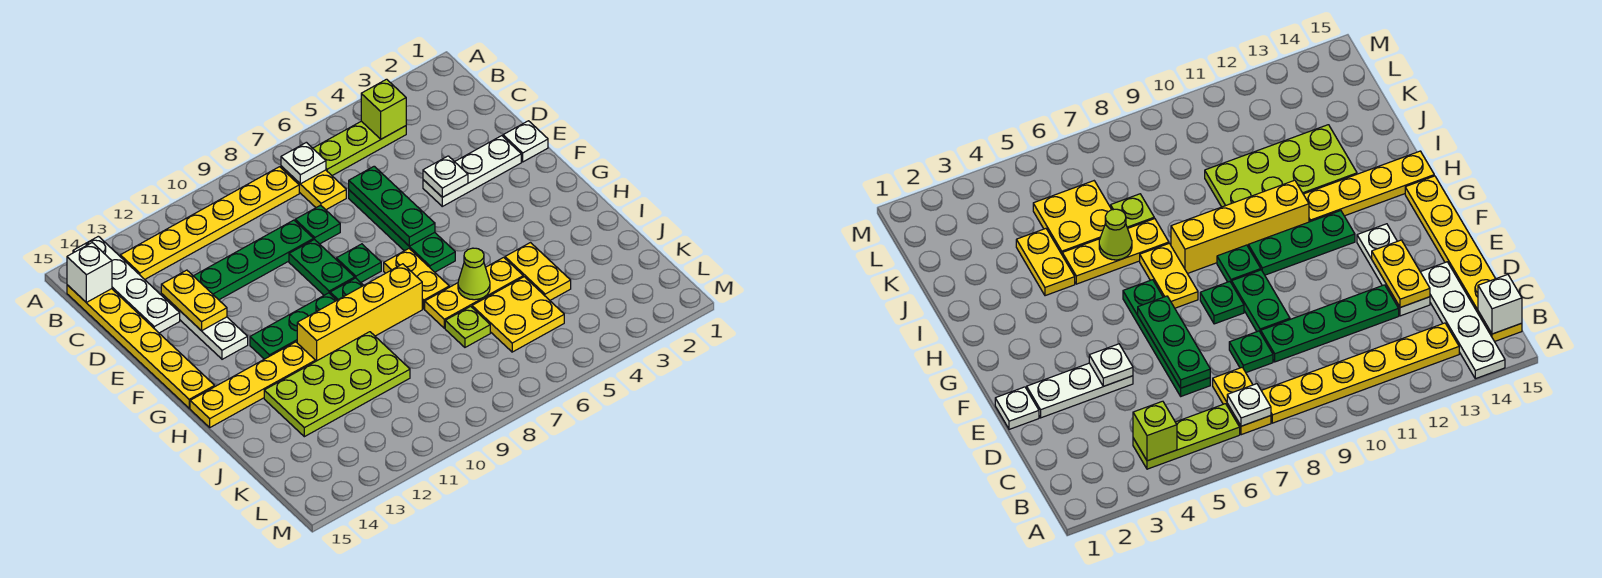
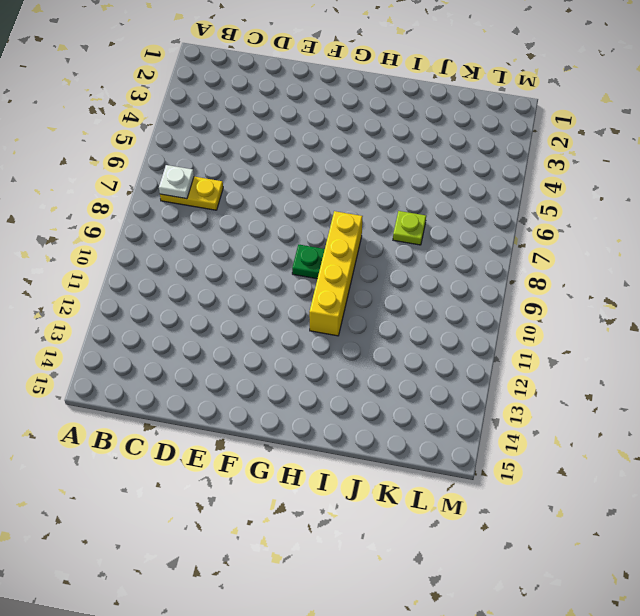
none -> white 1x4 plate [73,236,180,333]
none -> lime 1x3 plate [313,121,406,176]
none -> yellow 1x6 plate [120,167,299,279]
none -> yellow 1x6 plate [67,285,215,408]

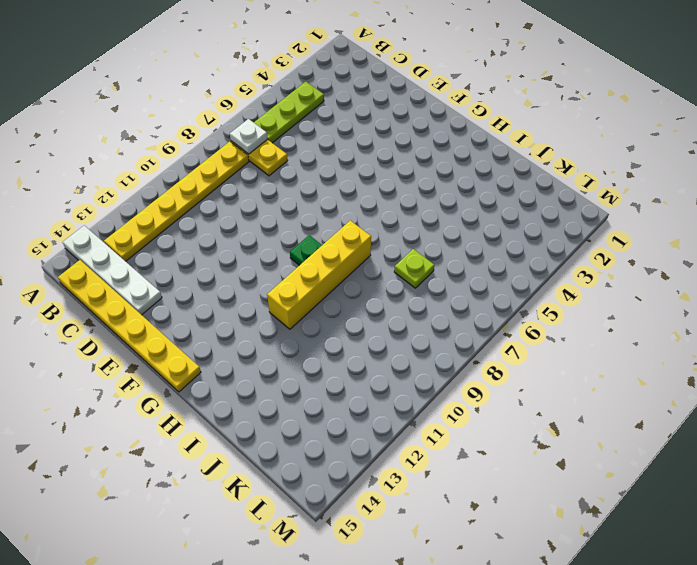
none -> green 1x4 plate [349,190,455,272]
none -> green 1x1 plate [295,205,340,244]
none -> green 1x4 plate [194,220,314,300]
none -> white 1x3 plate [161,294,248,359]

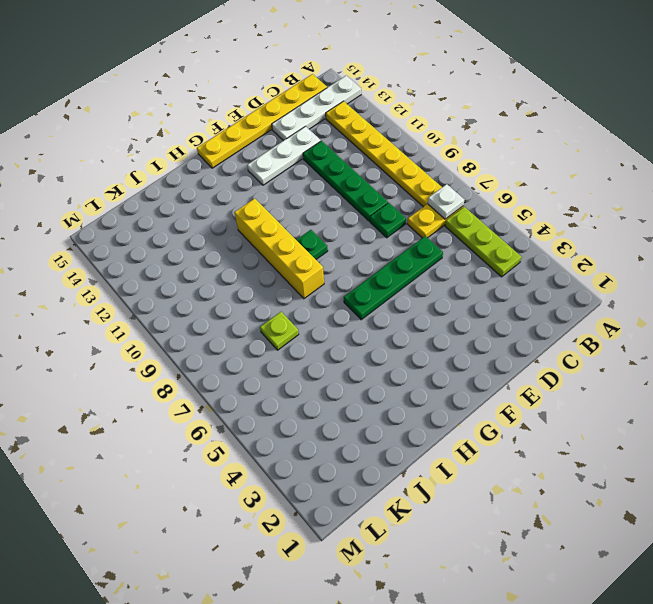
none -> white 1x1 plate [503,121,548,162]
none -> white 1x3 plate [423,136,521,206]
none -> green 1x2 plate [289,239,355,295]
none -> green 1x1 plate [336,244,381,283]

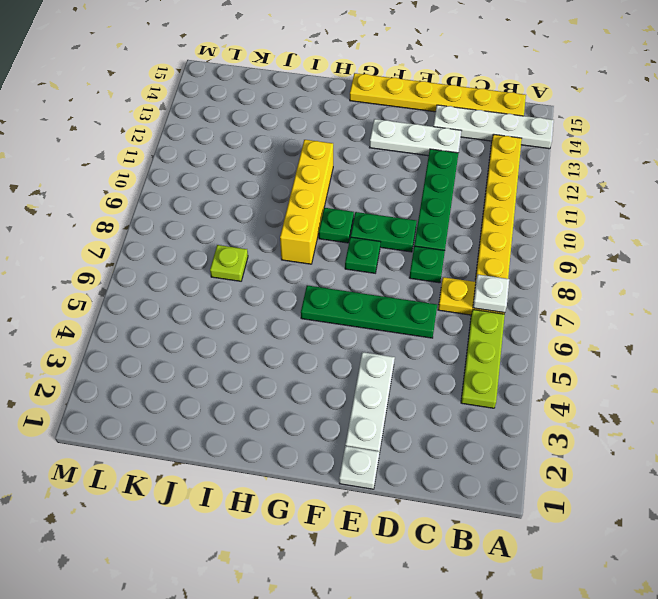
none -> yellow 1x2 plate [384,249,449,309]
none -> green 1x3 plate [250,293,337,359]
none -> yellow 1x4 plate [190,342,315,427]
none -> yellow 1x2 plate [505,243,571,300]

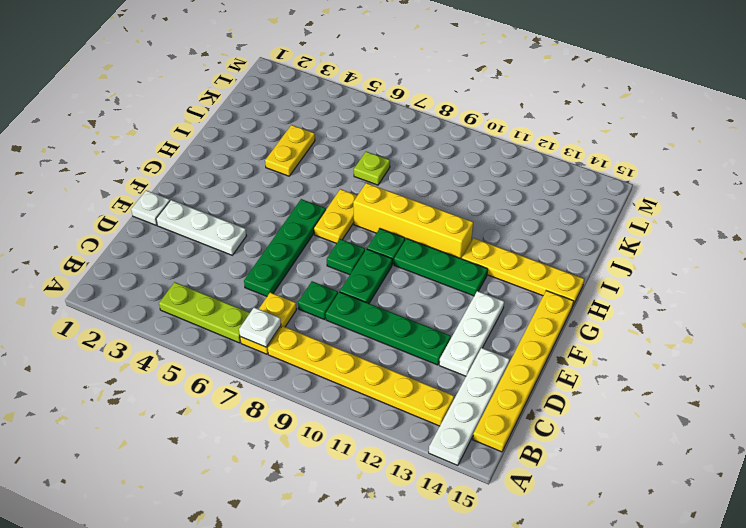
none -> yellow 1x3 plate [425,257,523,328]
none -> lime 2x4 plate [264,332,410,437]
none -> yellow 2x2 plate [472,277,564,352]
none -> lime 1x1 brick [361,79,406,139]

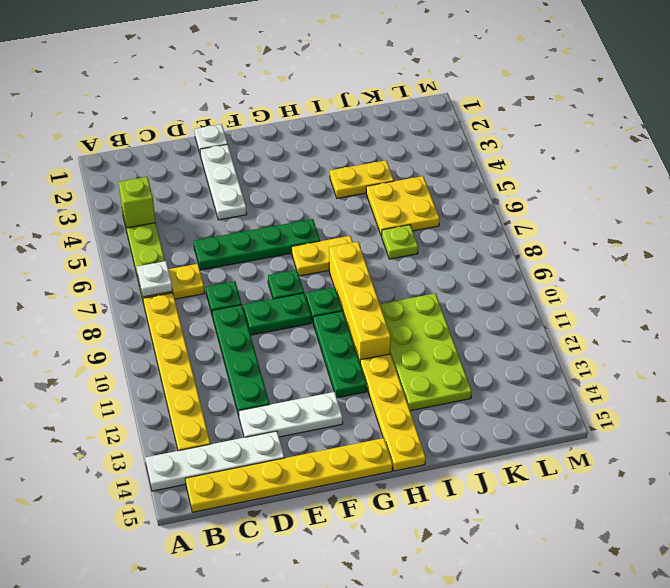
none -> yellow 1x3 plate [425,257,523,328]
none -> white 1x1 brick [67,243,112,302]
none -> green 1x3 plate [349,166,435,246]
none -> yellow 1x2 plate [161,270,227,331]

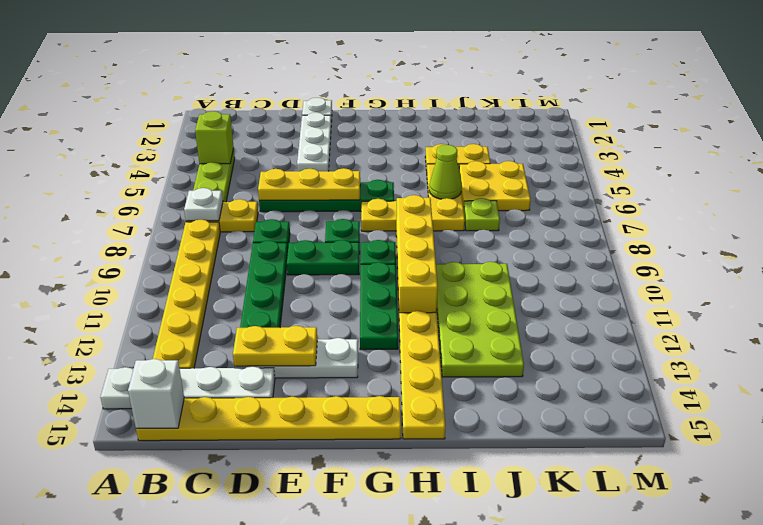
yellow 1x3 plate [258,168,360,200] -> green 1x3 plate [349,166,435,246]
none -> white 1x1 plate [423,156,468,197]

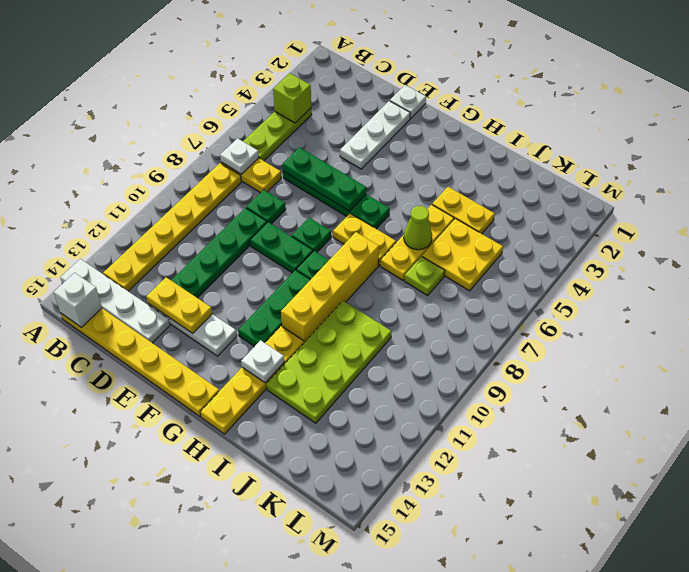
white 1x1 plate [241,340,284,383] -> white 1x1 plate moved to [423,156,468,197]

